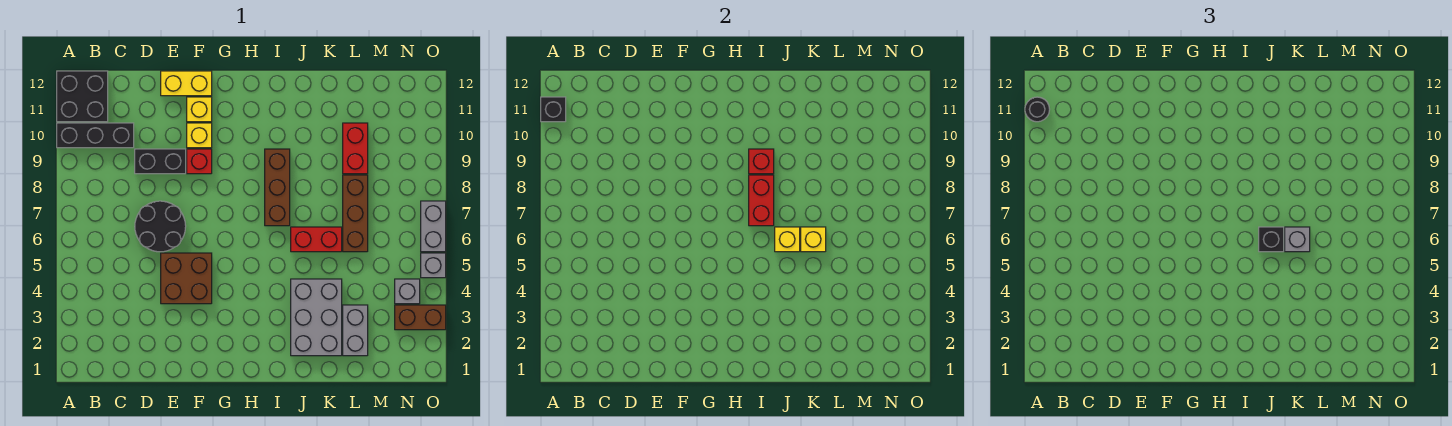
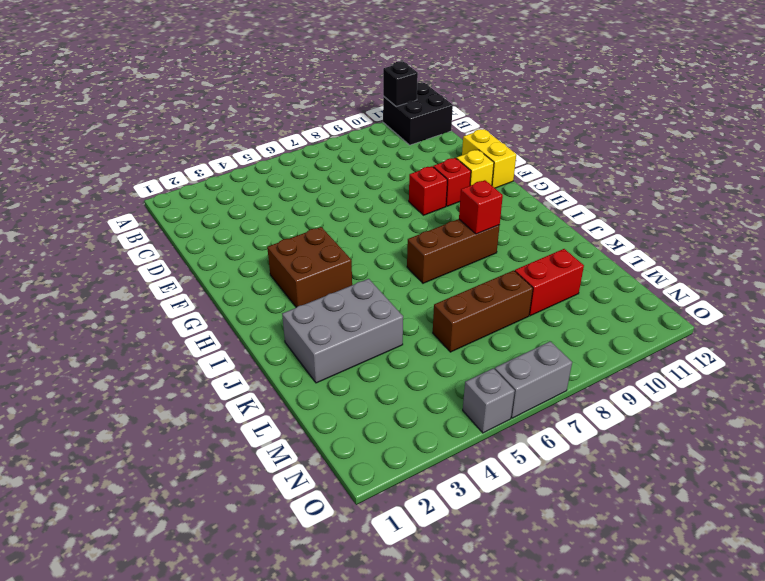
red 1x1 brick [433,158,471,206] -> yellow 1x1 brick [187,123,212,148]
brown 2x2 brick [267,227,352,307] -> brown 2x2 brick moved to [161,253,212,304]
none -> black 1x3 brick [57,123,134,148]
none -> black 2x2 round brick [135,201,186,252]
none -> black 1x2 brick [135,149,186,174]

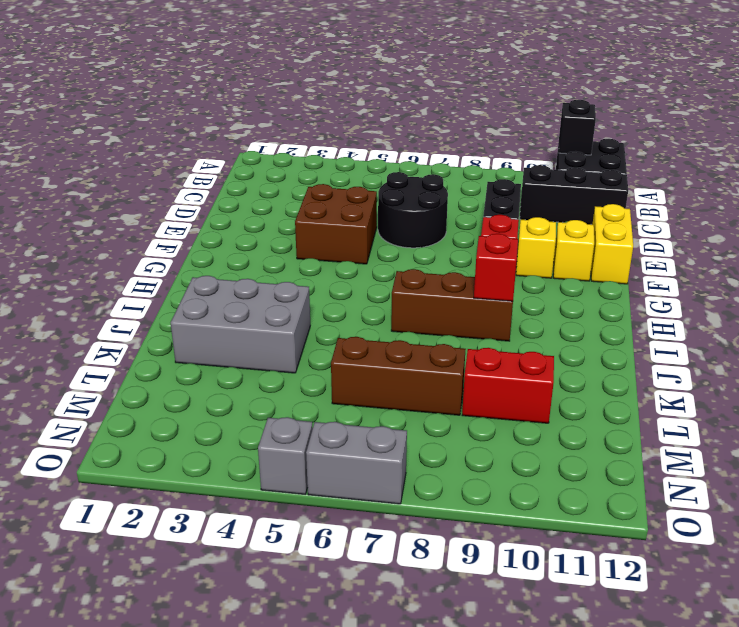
black 1x3 brick [520,165,628,225] -> black 1x3 brick turned to [57,123,134,148]
none -> red 1x2 brick [291,227,342,252]
none -> grey 1x2 brick [343,305,368,356]
none -> brown 1x2 brick [395,305,446,330]

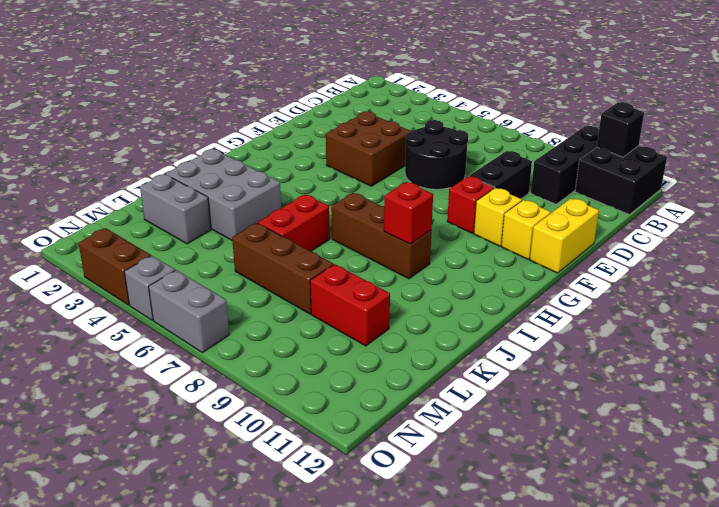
brown 1x2 brick [78,228,151,305] -> brown 1x2 brick turned to [395,305,446,330]
none -> grey 1x1 brick [395,279,420,304]
none -> red 1x2 brick [749,175,774,226]
none -> yellow 1x1 brick [775,227,800,252]

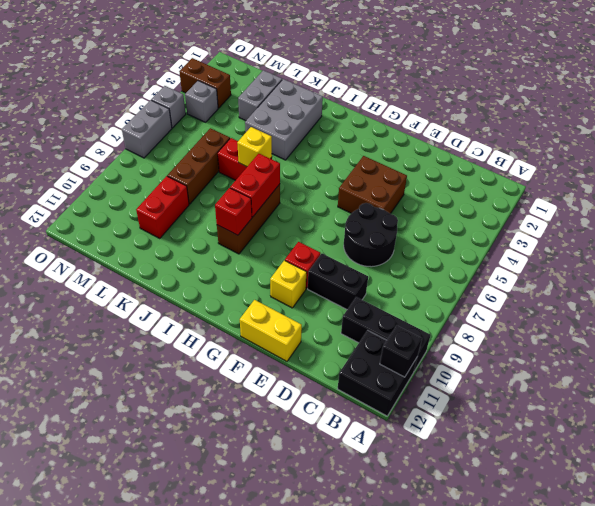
none -> yellow 1x1 brick [187,97,212,122]
none -> yellow 1x1 brick [801,227,826,252]
none -> black 1x1 round brick [1025,97,1050,122]

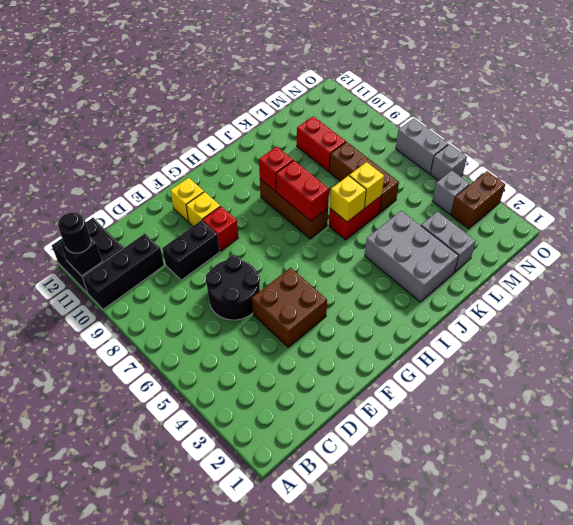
none -> yellow 1x2 brick [161,71,212,96]
none -> black 1x1 brick [1259,227,1284,252]
none -> grey 1x1 brick [1285,227,1310,252]

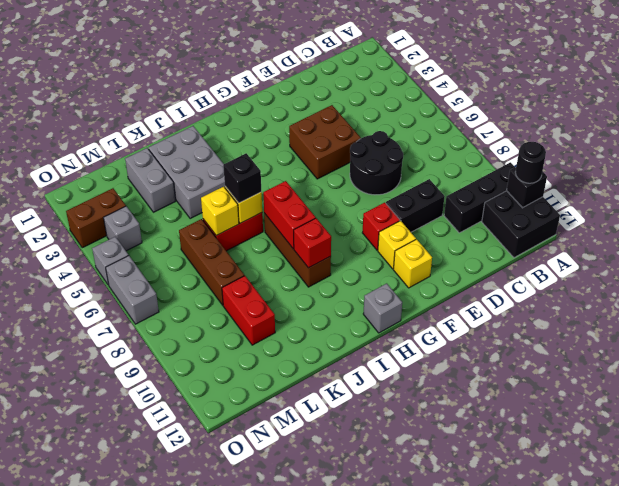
grey 1x1 brick [363,283,402,333] -> grey 1x1 brick moved to [1285,227,1310,252]
none -> yellow 1x2 brick [161,71,212,96]

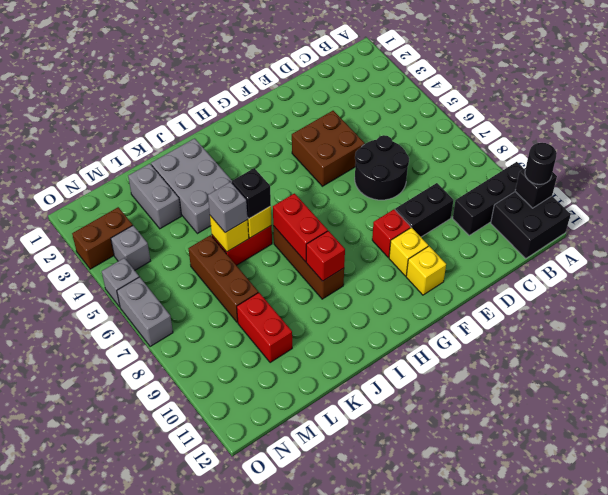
none -> yellow 1x2 brick [161,71,212,96]

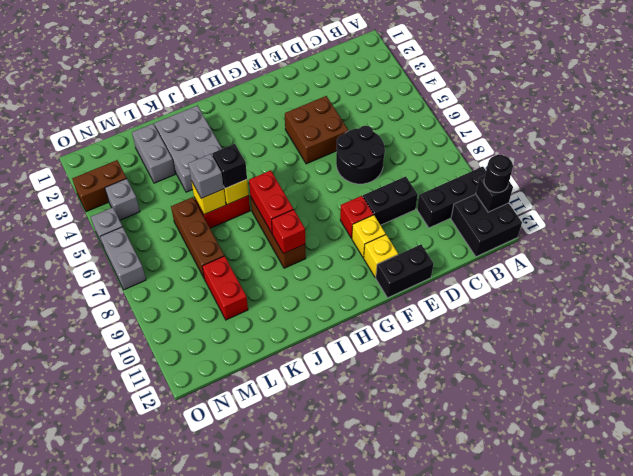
black 1x2 brick [376,245,433,298] -> yellow 1x2 brick [161,71,212,96]

